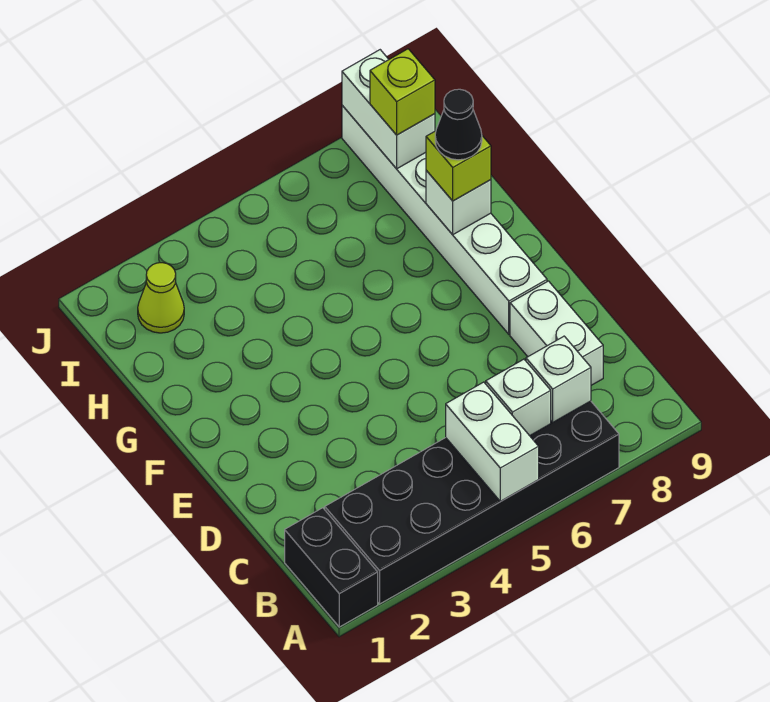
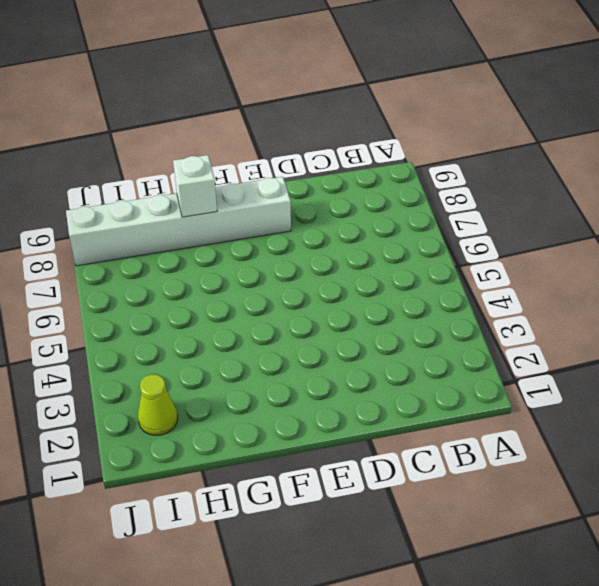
none -> black 1x2 brick [285,508,378,627]
none -> black 2x6 brick [325,401,619,604]
none -> white 1x2 brick [510,281,603,385]

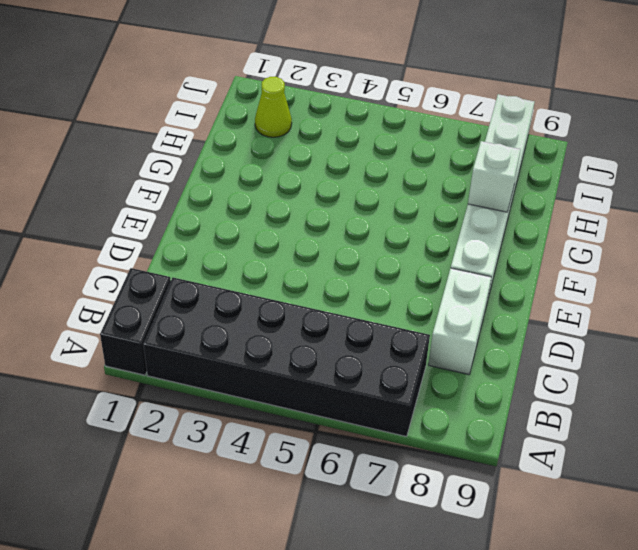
none -> white 1x2 brick [446,382,539,501]
none -> white 1x1 brick [486,359,551,436]
none -> white 1x1 brick [526,336,591,422]

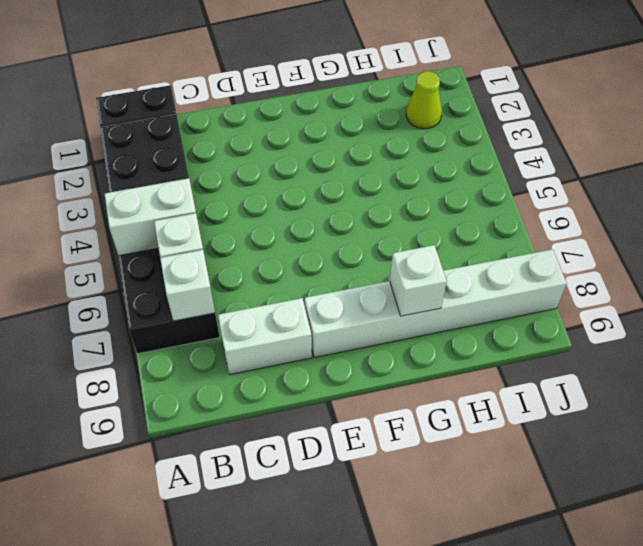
none -> white 1x2 brick [342,50,435,169]
none -> lime 1x1 brick [426,131,491,201]
none -> lime 1x1 brick [370,49,435,135]

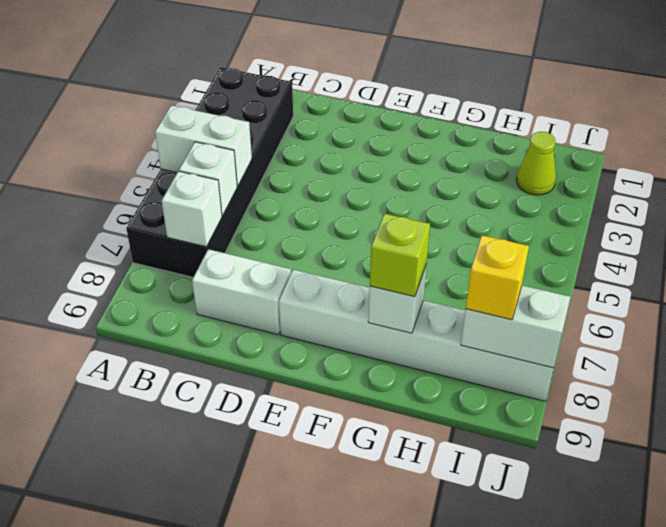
yellow 1x1 brick [466,235,529,320] -> lime 1x1 brick [370,49,435,135]
none -> black 1x2 brick [285,508,378,627]
none -> black 1x1 cone [435,89,482,160]

